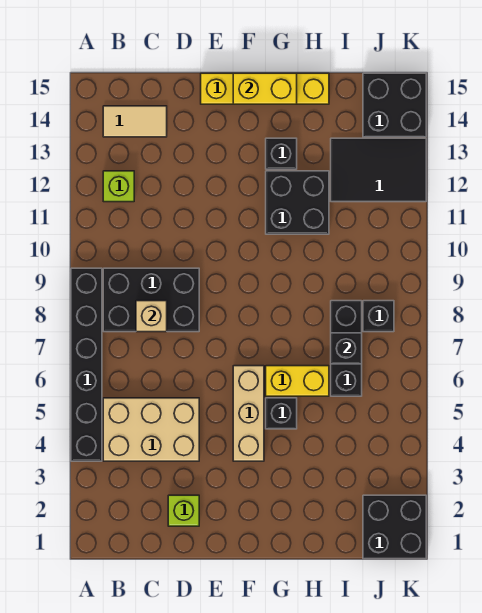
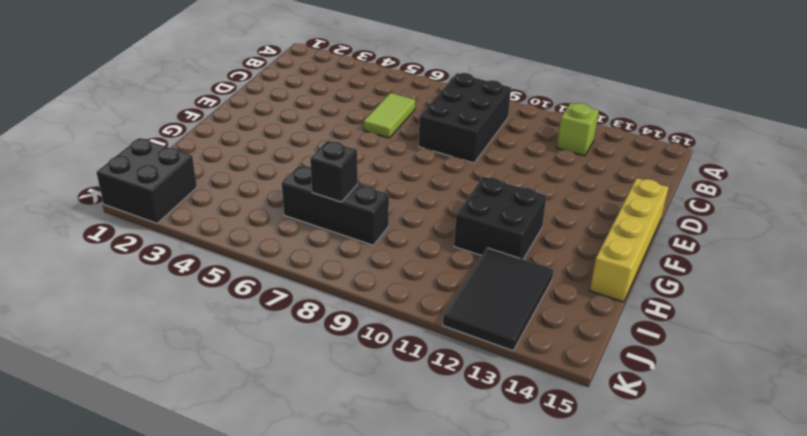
lime 1x2 tile [364,93,415,138] -> none
none -> black 1x6 brick [71,268,102,461]
none -> tan 2x3 brick [103,398,199,461]
none -> tan 1x2 tile [103,106,167,137]

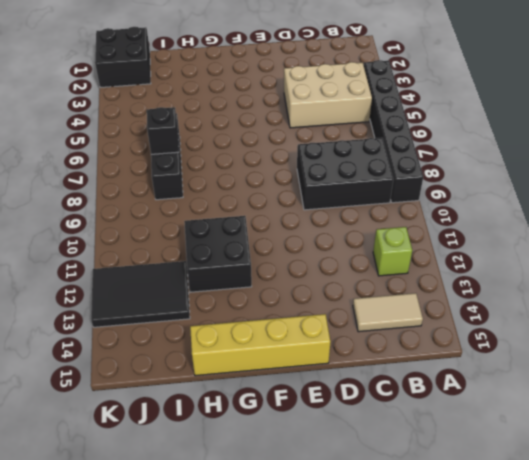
none -> lime 1x1 brick [168,495,199,526]
none -> tan 1x3 brick [233,366,264,461]
none -> black 1x1 brick [266,398,297,429]

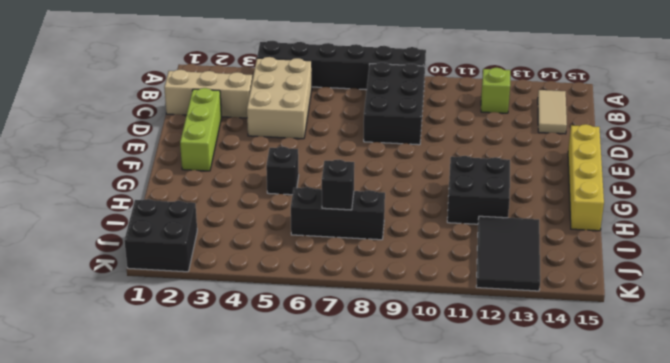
tan 1x3 brick [164,70,252,118] -> tan 1x3 brick moved to [233,366,264,461]
lime 1x3 brick [180,88,221,171] -> lime 1x1 brick [168,495,199,526]
none -> yellow 1x2 brick [266,366,329,396]
none -> black 1x1 brick [266,138,297,169]
none -> black 1x1 brick [363,301,394,332]

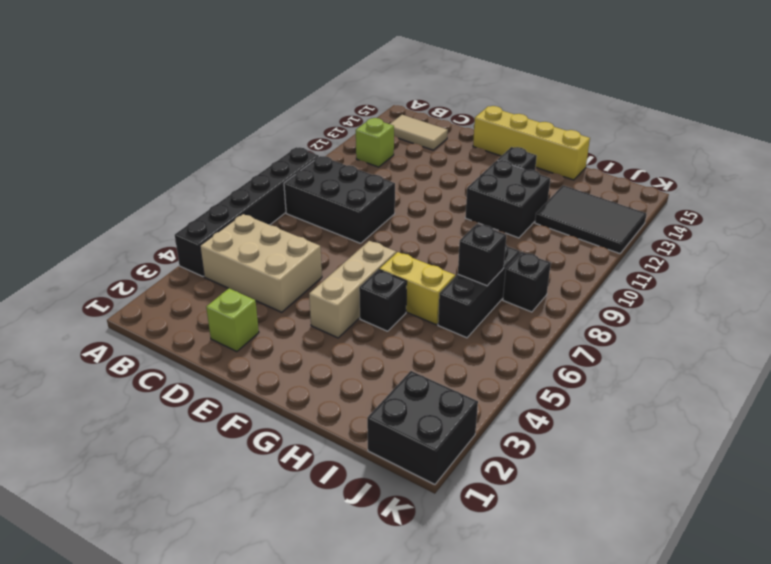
none -> black 2x2 brick [363,73,426,137]
none -> tan 1x1 brick [136,301,167,332]
none -> yellow 1x2 brick [233,73,297,104]

